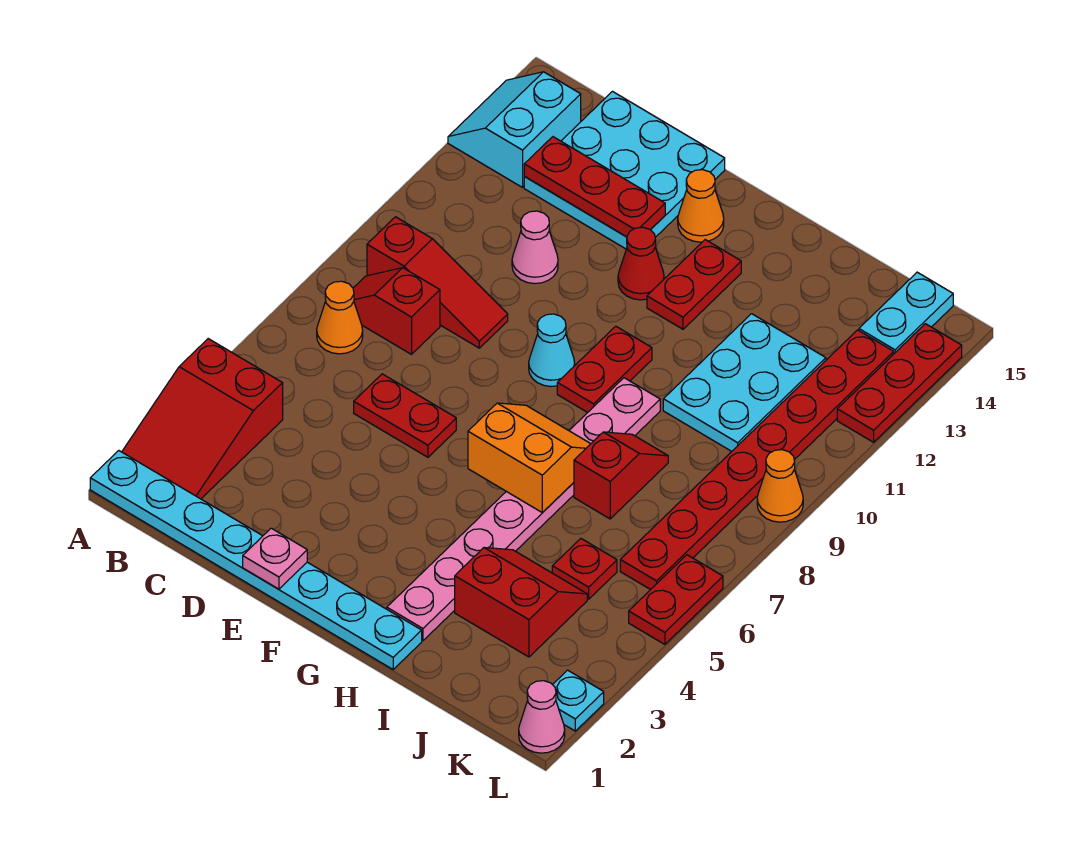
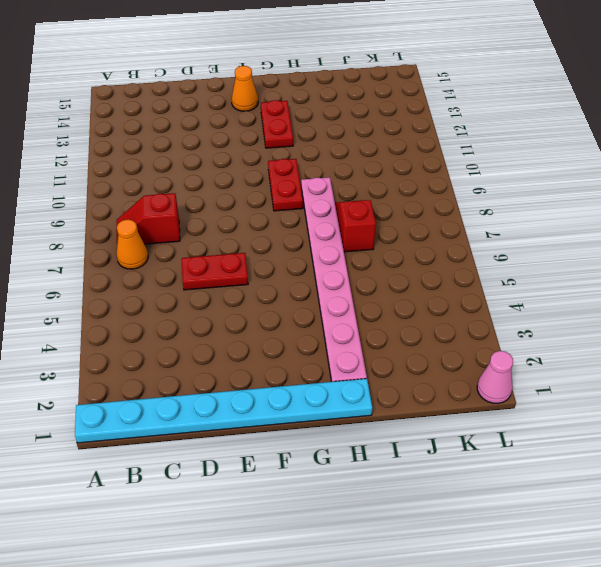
none -> red 2x3 slope [122,339,283,499]
none -> cyan 2x2 slope [448,72,581,187]
none -> red 1x3 slope [367,217,508,348]

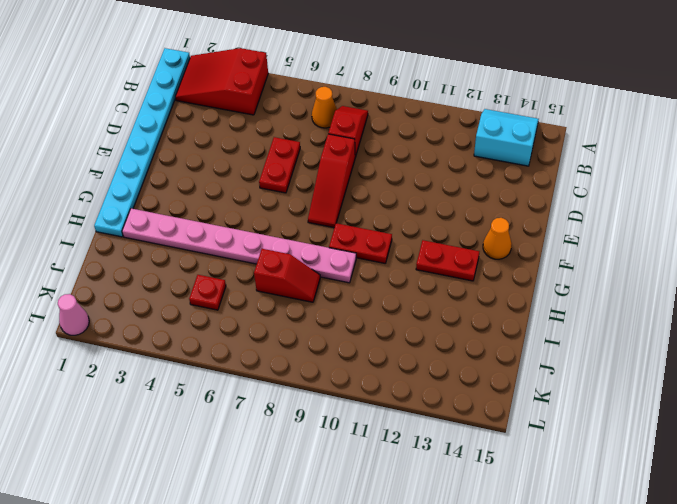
red 1x3 slope [308,134,355,228] -> red 1x3 slope moved to [367,217,508,348]
none -> cyan 3x3 plate [524,91,725,249]
none -> pink 1x1 cone [512,211,558,284]
none -> cyan 1x1 cone [529,314,575,386]

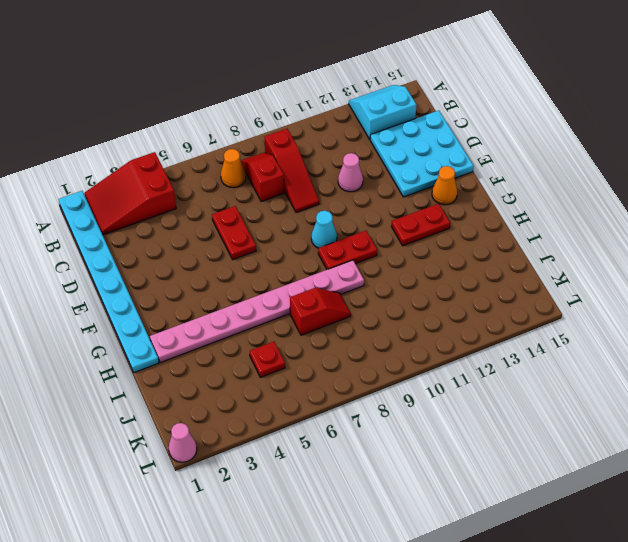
none -> red 1x1 cone [618,227,664,300]
none -> red 2x2 slope [455,548,587,657]
none -> cyan 2x3 plate [663,314,826,451]

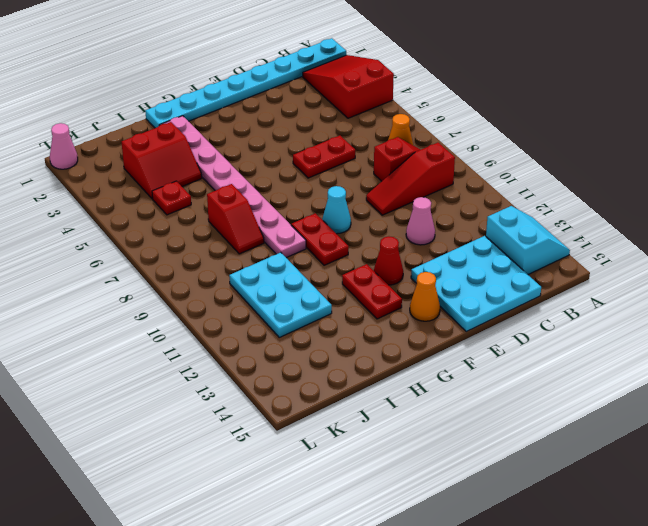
none -> red 1x8 plate [620,330,894,590]
none -> cyan 1x2 plate [859,272,953,354]
none -> cyan 1x1 plate [553,670,604,731]

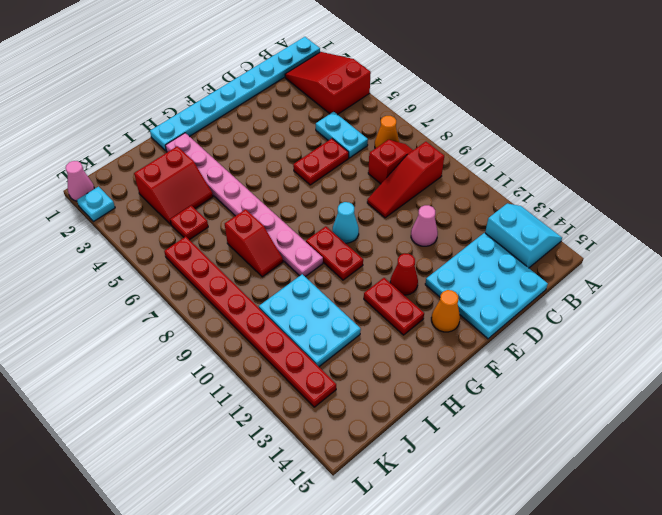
cyan 1x2 plate [316,112,368,158] -> cyan 1x2 plate moved to [859,272,953,354]
none -> red 1x2 plate [629,555,723,644]
none -> orange 1x1 cone [757,450,803,522]
none -> red 1x3 plate [837,324,962,442]

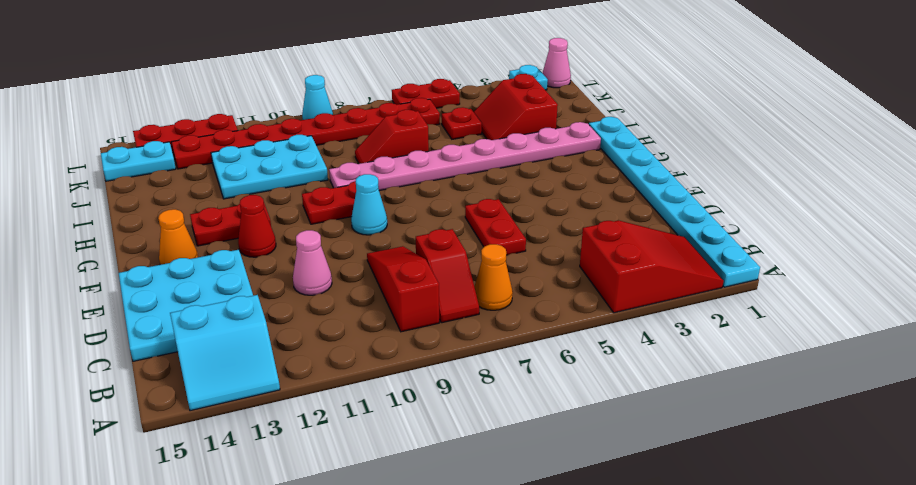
cyan 1x1 cone [302,75,333,120] -> orange 1x1 cone [757,450,803,522]
none -> red 1x3 plate [524,137,665,237]
none -> pink 1x1 plate [243,528,307,589]
none -> orange 2x2 slope [468,403,590,513]

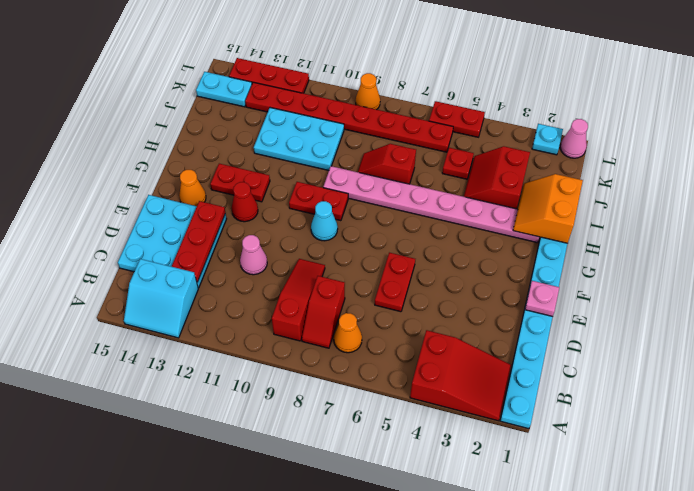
orange 2x2 slope [513,174,583,243] -> orange 2x2 slope moved to [468,403,590,513]

